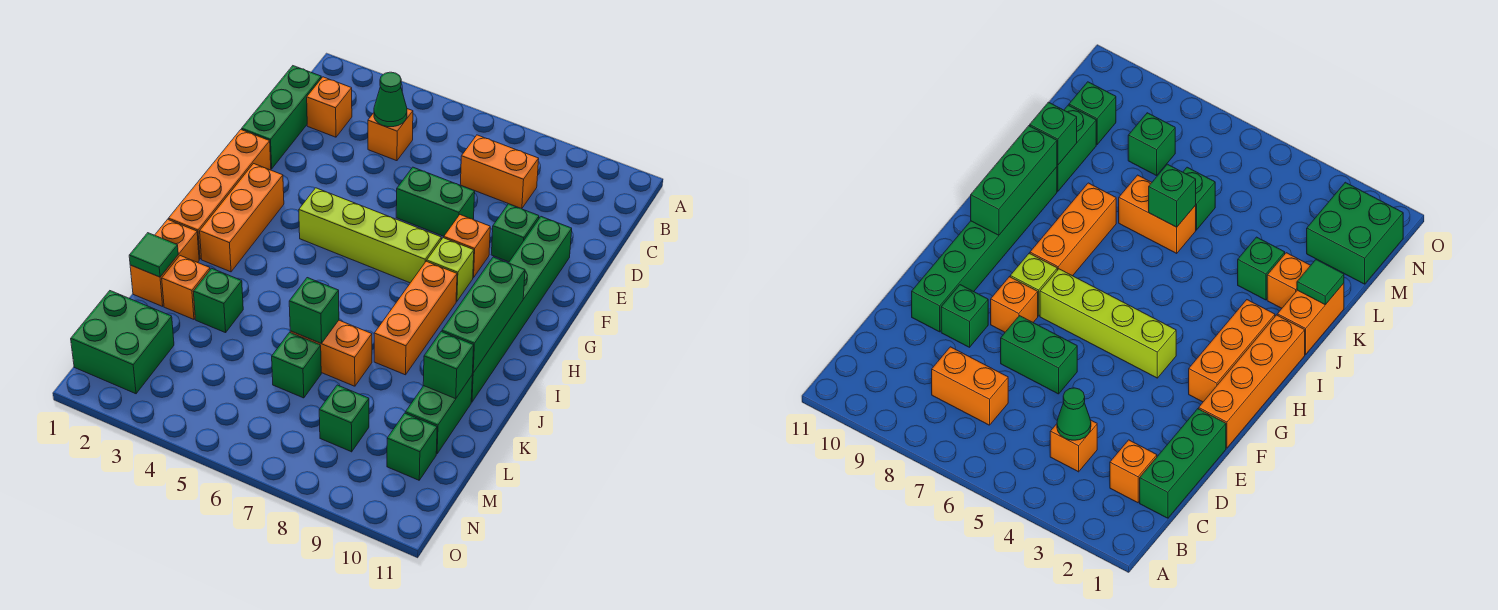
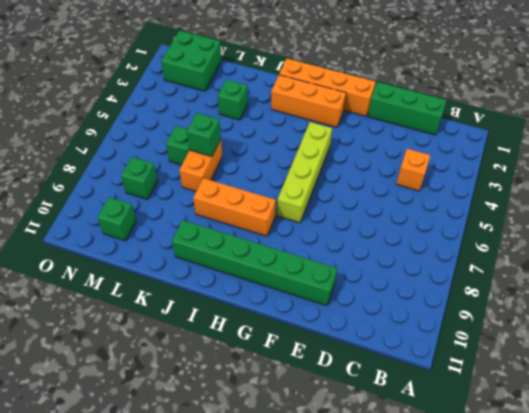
none -> orange 1x1 brick [307,77,352,137]
none -> orange 1x2 brick [460,135,539,209]
none -> green 1x2 brick [396,167,475,236]

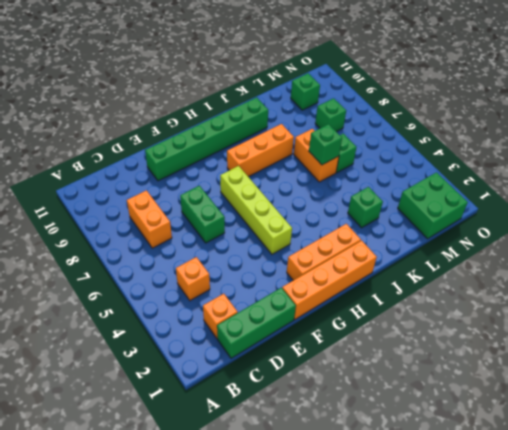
none -> green 1x1 brick [491,204,539,262]
none -> orange 1x1 brick [444,215,490,278]
none -> lime 1x1 brick [427,238,474,301]

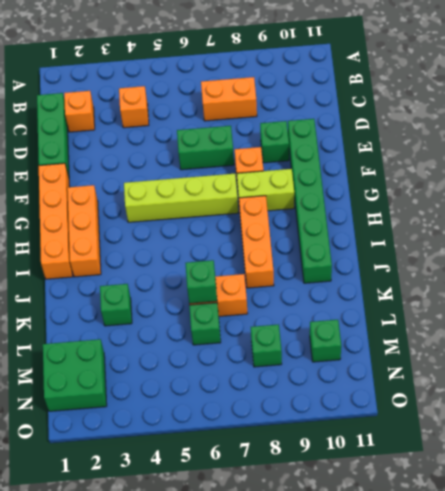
lime 1x2 brick [237,169,294,211] -> lime 1x1 brick [427,238,474,301]
none -> orange 1x2 brick [130,219,199,306]
none -> orange 1x1 brick [162,256,210,319]
none -> green 1x2 brick [405,376,472,454]

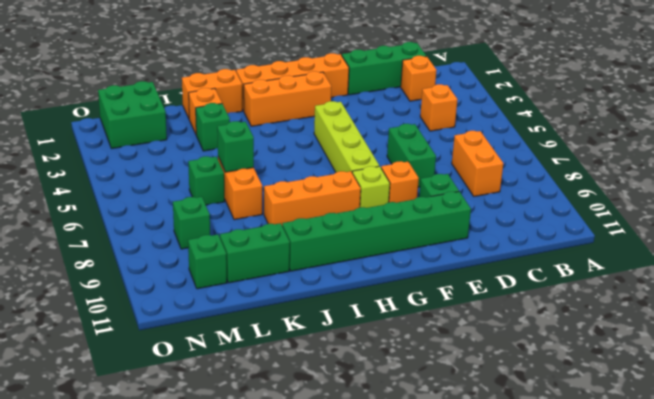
none -> green 1x1 cone [374,72,407,127]
none -> green 1x3 brick [442,257,525,373]
none -> green 1x1 tile [129,233,178,277]

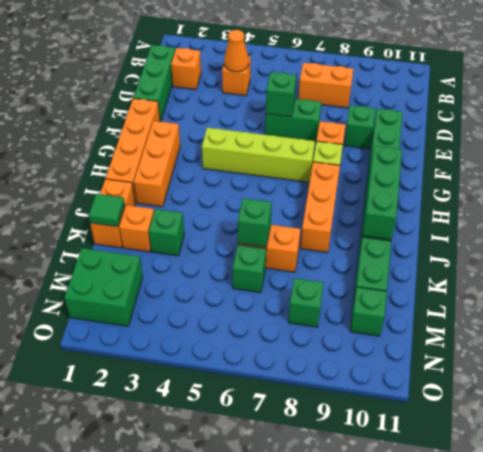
orange 1x1 cone [224,30,249,72] -> green 1x1 cone [374,72,407,127]
green 1x1 brick [266,72,296,117] -> green 1x1 brick moved to [423,332,474,399]

